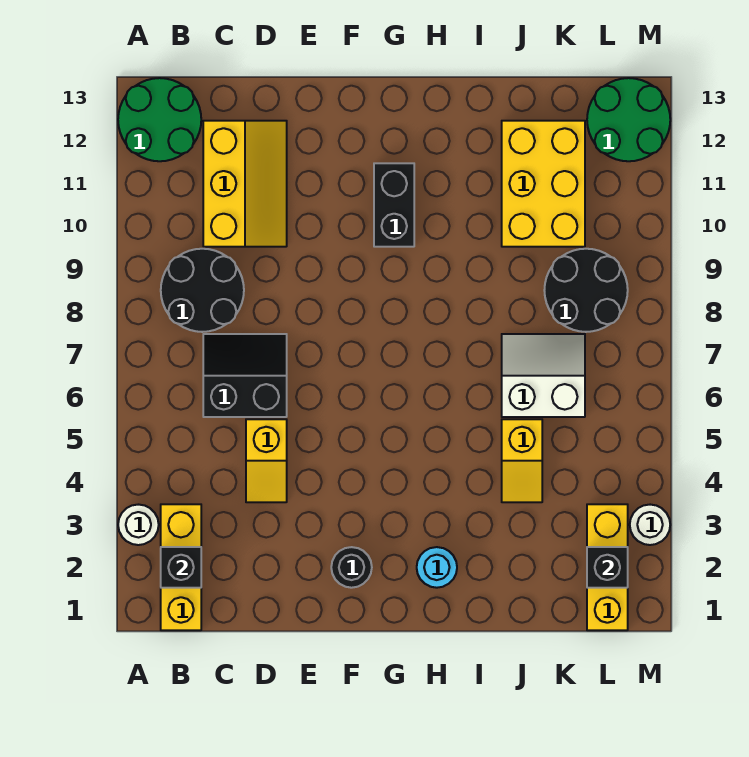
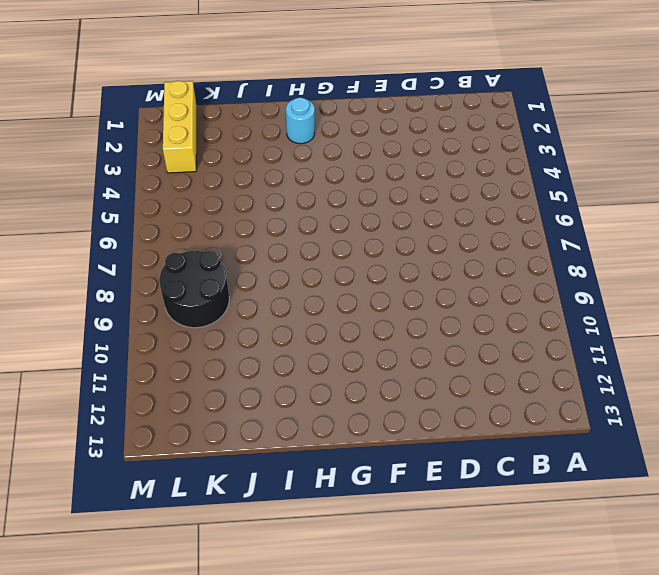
none -> white 1x1 round brick [118,505,159,545]
none -> green 2x2 round brick [118,78,201,161]
none -> yellow 1x3 brick [161,504,201,630]

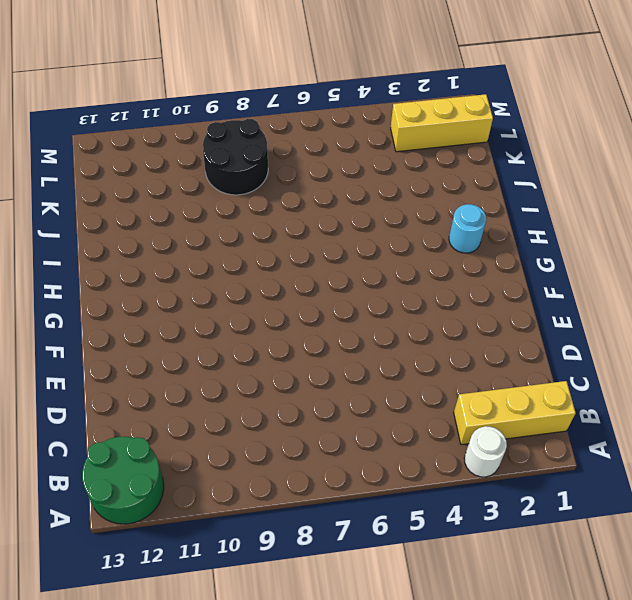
none -> black 2x2 round brick [161,249,244,332]
none -> black 2x2 slope [203,334,287,417]
none -> yellow 2x3 slope [203,121,287,247]

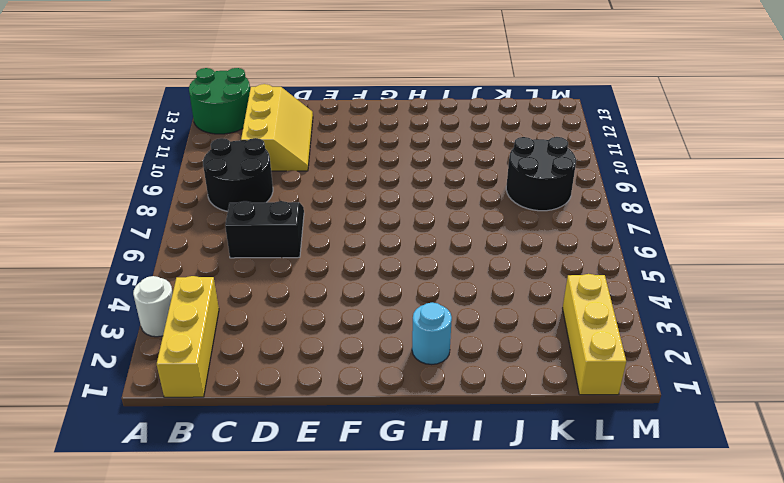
none -> yellow 1x2 slope [246,419,287,502]
none -> black 1x1 round brick [331,547,372,588]
none -> black 1x2 brick [374,163,414,247]

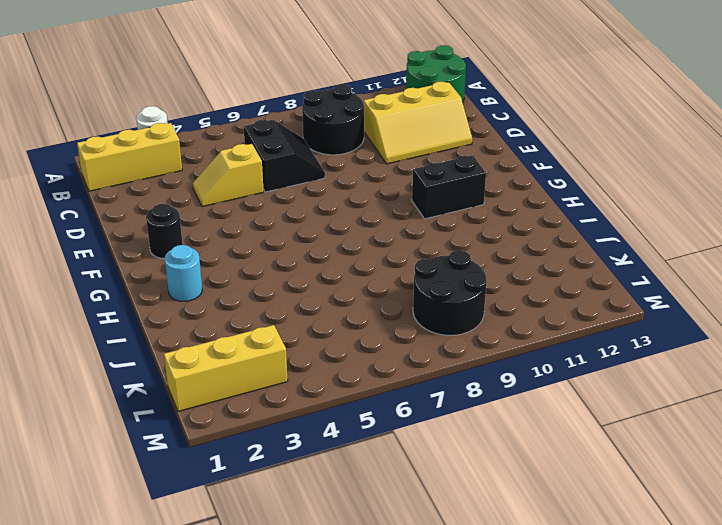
none -> yellow 1x2 slope [502,419,542,502]
none -> white 2x2 slope [502,334,585,417]
none -> yellow 2x3 brick [502,121,585,247]

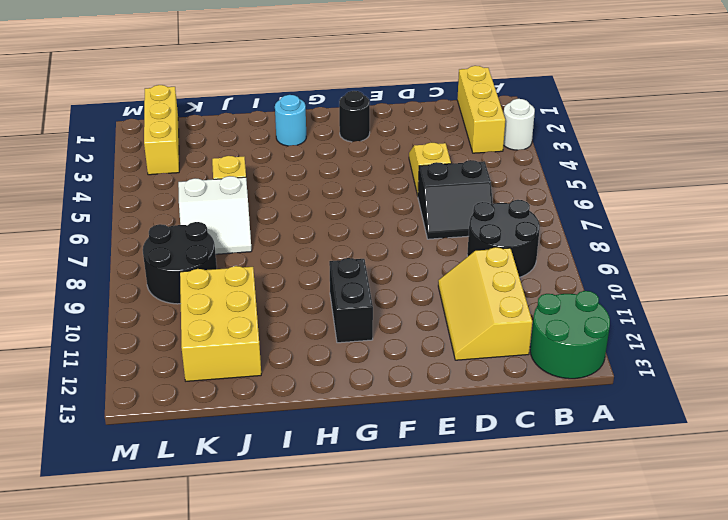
none -> green 2x2 round brick [587,78,670,161]
none -> white 1x1 round brick [630,505,670,545]
none -> black 1x1 brick [161,547,201,588]

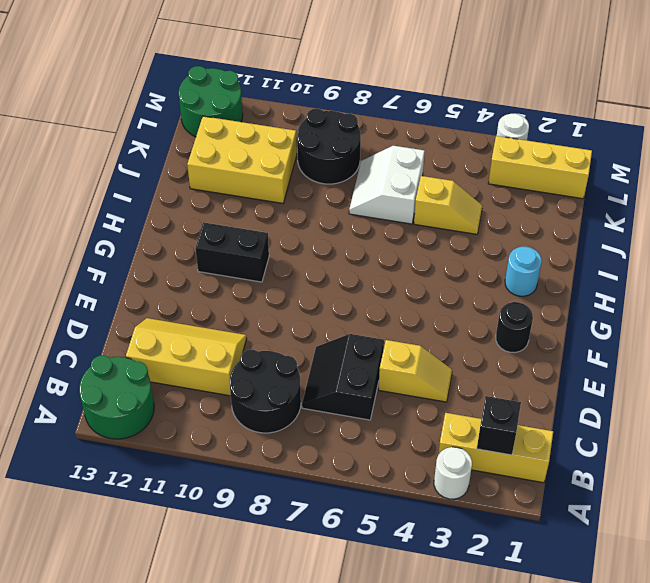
none -> black 1x1 brick [587,547,628,588]

